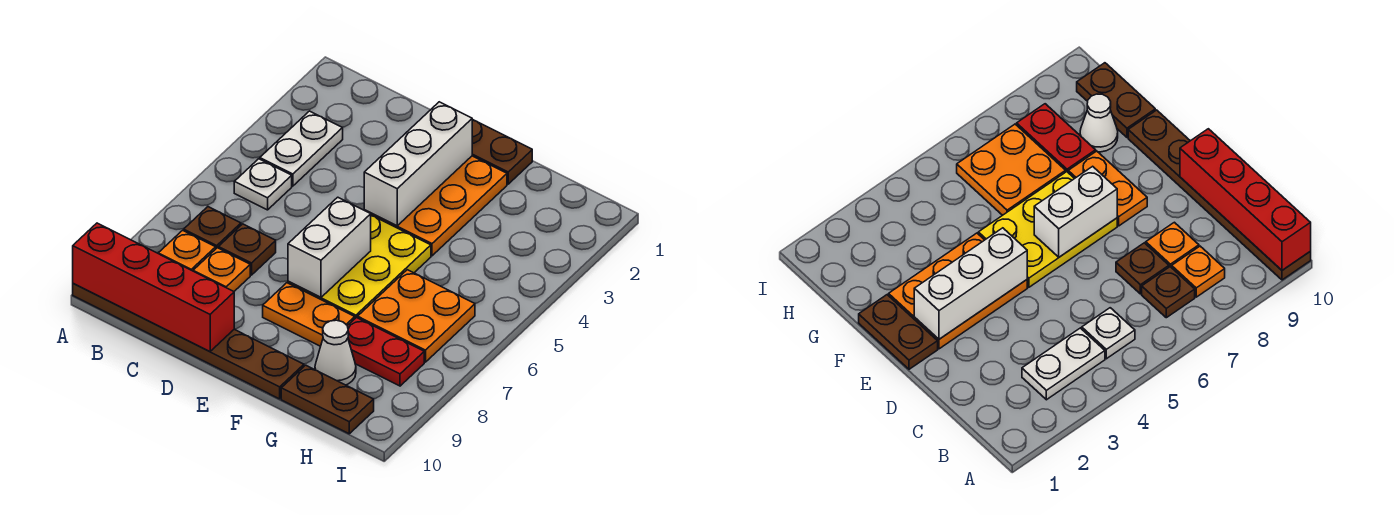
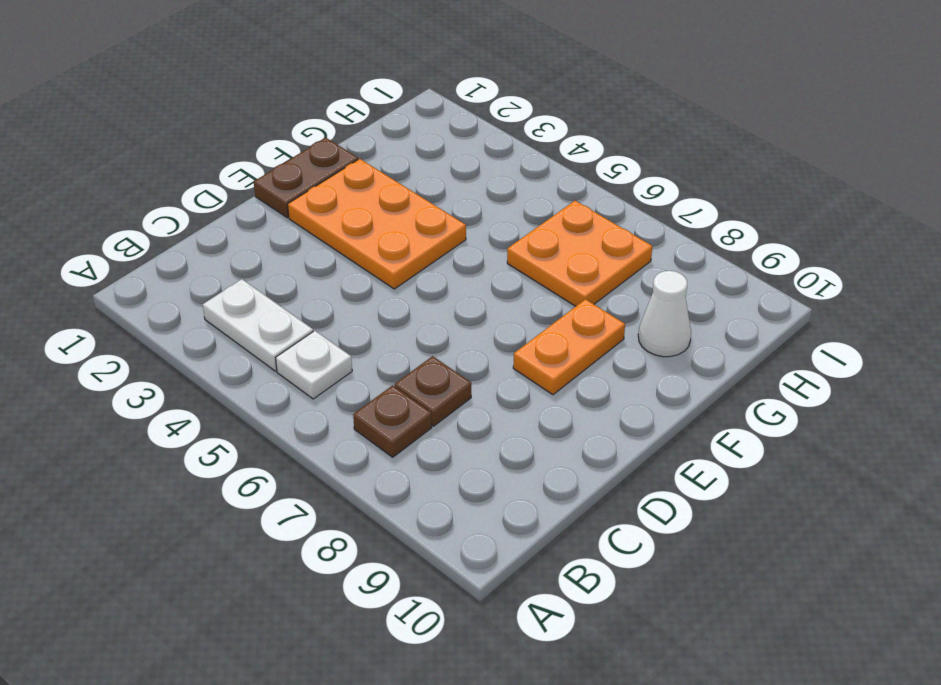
none -> brown 1x6 plate [73,284,304,399]
none -> orange 1x1 plate [158,230,216,271]
none -> orange 1x1 plate [193,248,250,291]

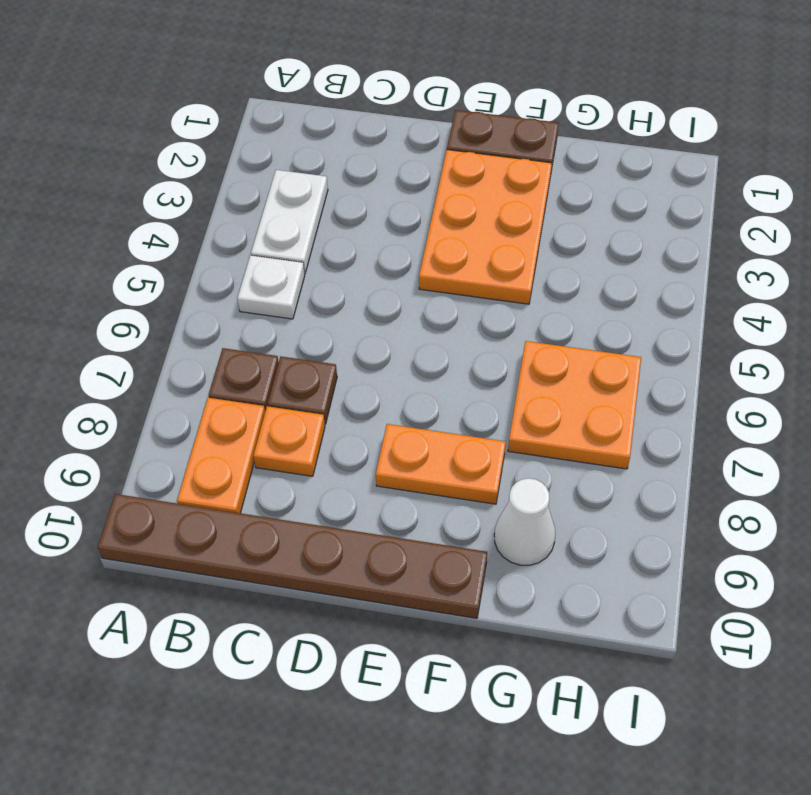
orange 1x2 plate [177,398,265,513] -> orange 1x1 plate [158,230,216,271]
none -> yellow 2x3 plate [288,215,431,318]
none -> red 1x2 plate [348,318,424,386]
none -> brown 1x2 plate [281,365,374,434]

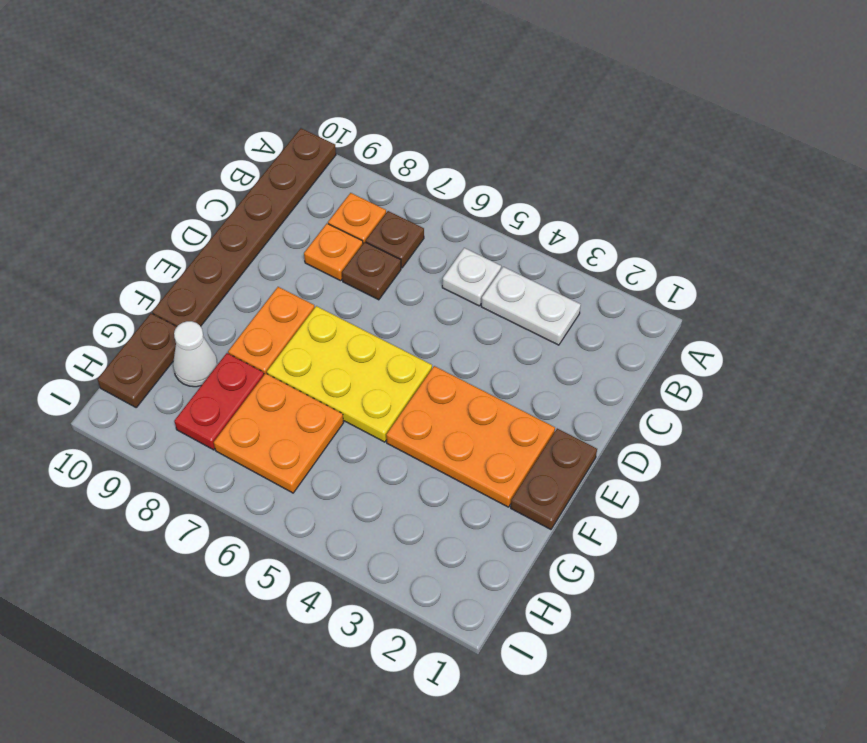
none -> red 1x4 brick [73,223,234,352]
none -> white 1x3 brick [364,102,472,226]
none -> white 1x2 brick [288,197,371,297]

